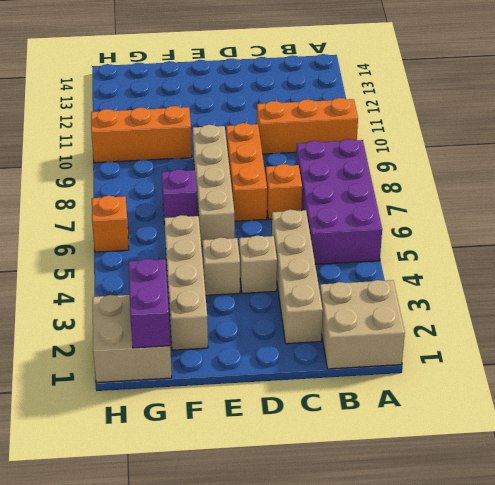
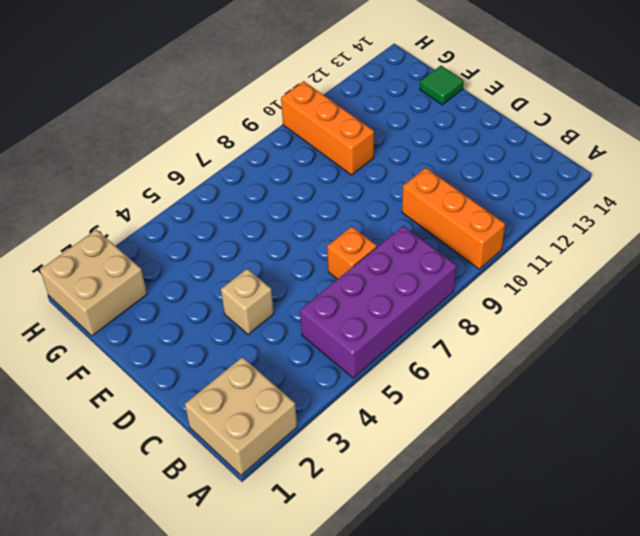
green 1x1 tile [420,66,464,105] -> none
none -> tan 1x4 brick [272,210,323,344]
none -> orange 1x3 brick [226,123,267,221]
none -> tan 1x1 brick [203,237,240,295]

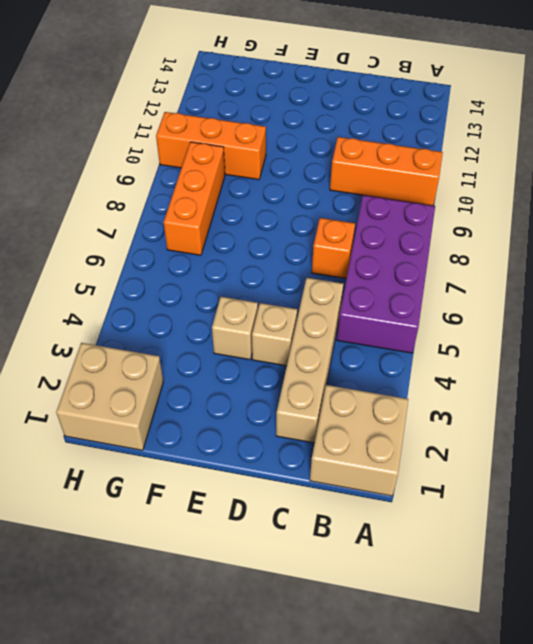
orange 1x3 brick [164,142,225,255] -> orange 1x3 brick moved to [226,123,267,221]
none -> tan 1x4 brick [193,125,235,246]
none -> tan 1x4 brick [164,215,208,350]
none -> purple 1x1 brick [162,169,197,225]

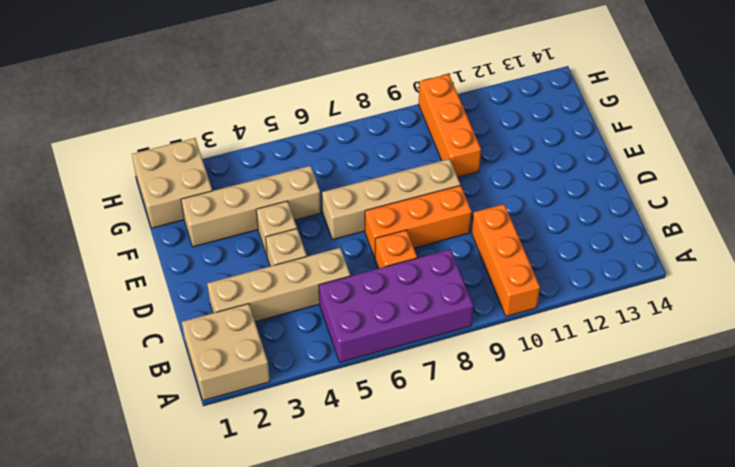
none -> purple 1x1 brick [162,169,197,225]
none -> orange 1x1 brick [92,196,129,252]
none -> purple 1x2 brick [129,259,170,348]

